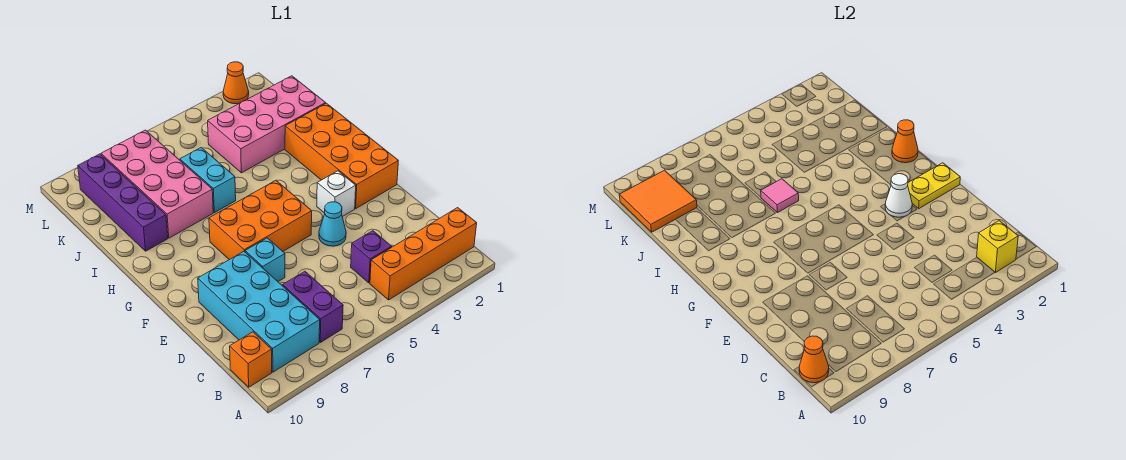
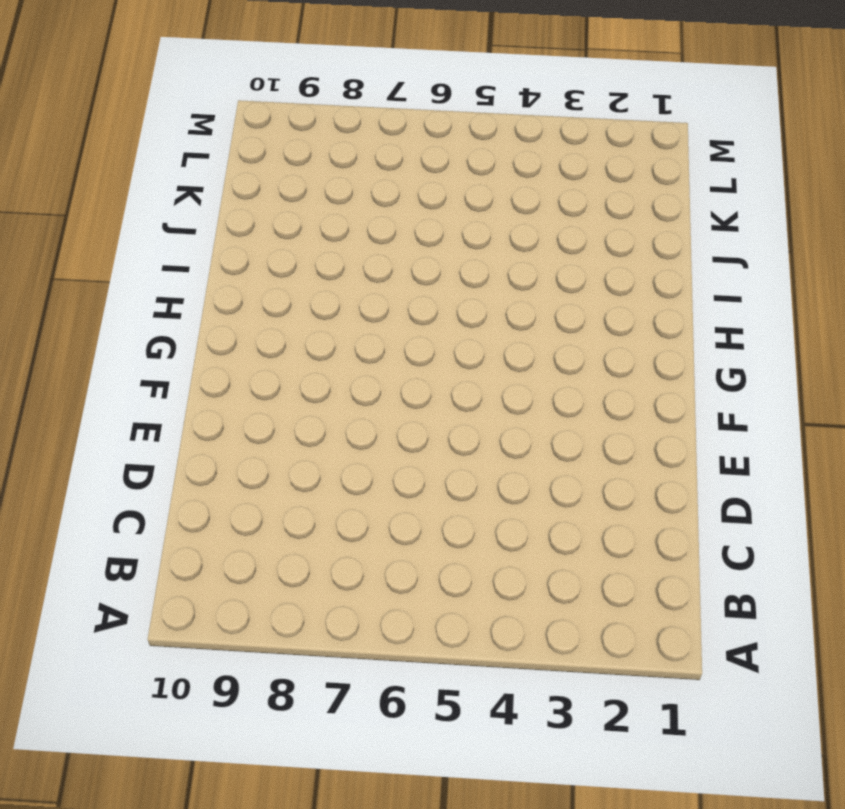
none -> orange 1x4 brick [370,208,477,300]
none -> purple 1x2 brick [283,271,343,342]
none -> cyan 2x4 brick [198,252,320,372]

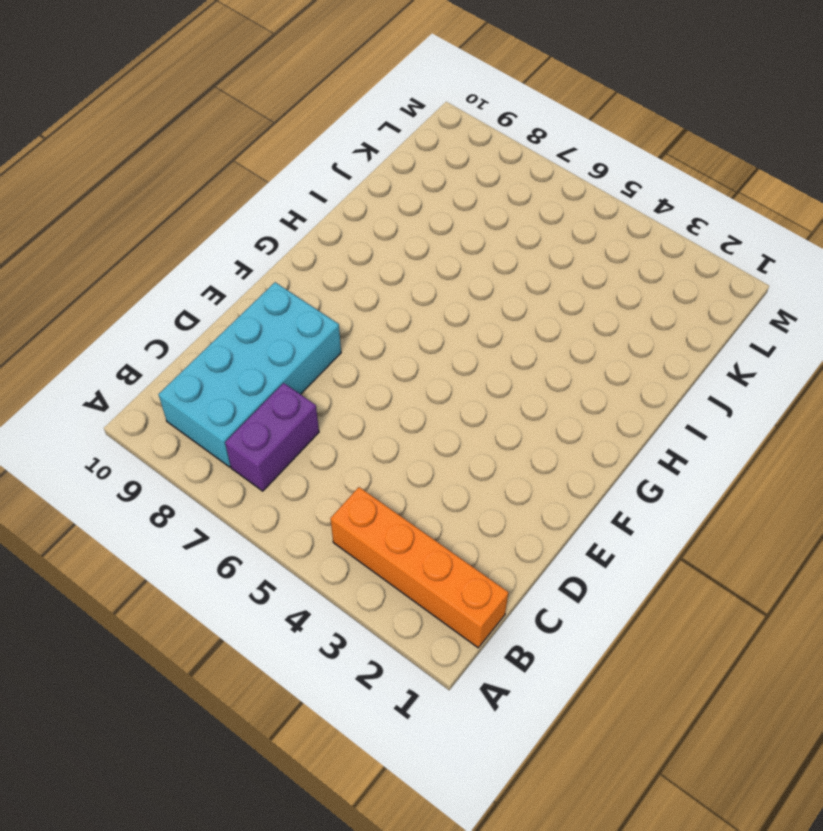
none -> orange 1x1 brick [230,332,272,387]
none -> purple 1x1 brick [351,231,392,283]
none -> cyan 1x1 cone [319,202,346,246]

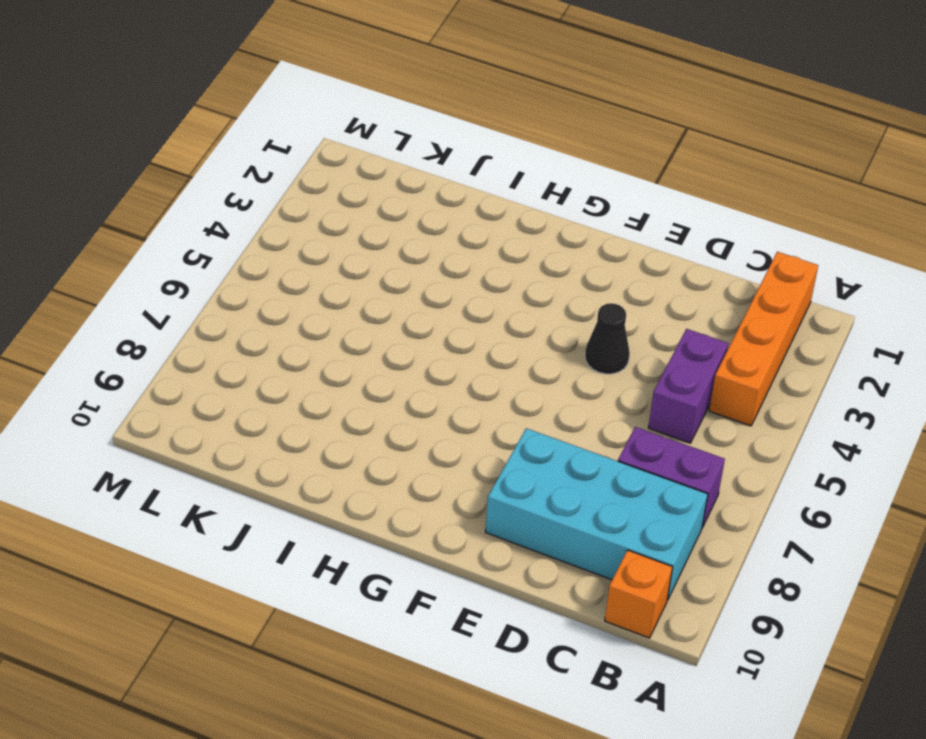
purple 1x2 brick [648,329,729,443] -> purple 1x1 brick [351,231,392,283]
black 1x1 cone [585,303,630,374] -> cyan 1x1 cone [319,202,346,246]
none -> cyan 1x1 brick [245,238,285,282]
none -> orange 2x4 brick [285,103,398,208]
none -> white 1x1 brick [317,171,356,217]

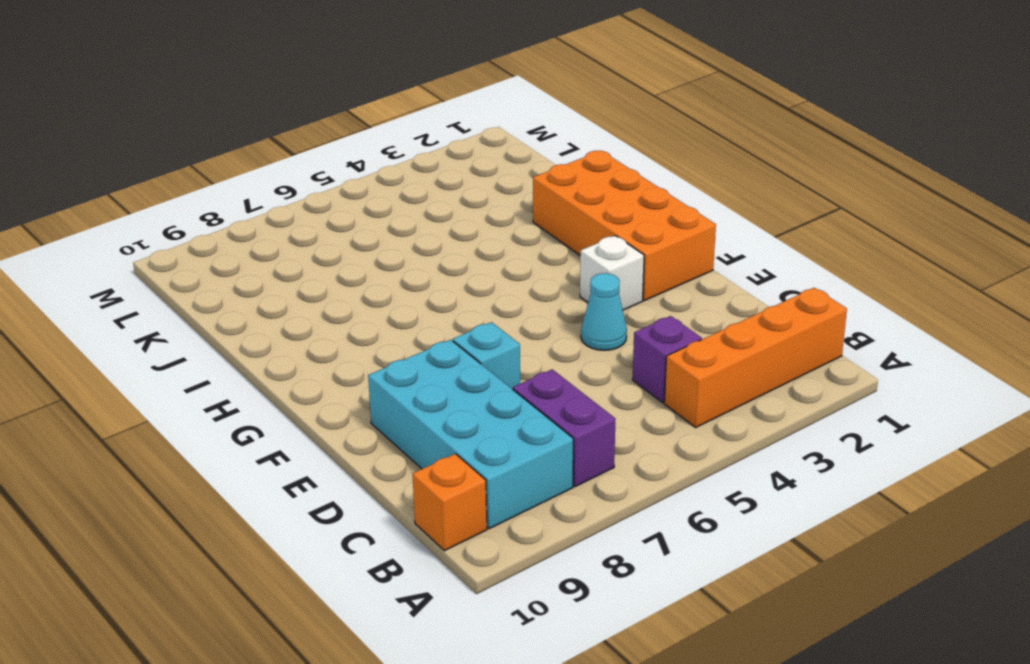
none -> orange 2x3 brick [209,181,312,260]
none -> cyan 1x2 brick [180,148,236,213]
none -> pink 2x4 brick [101,130,213,238]

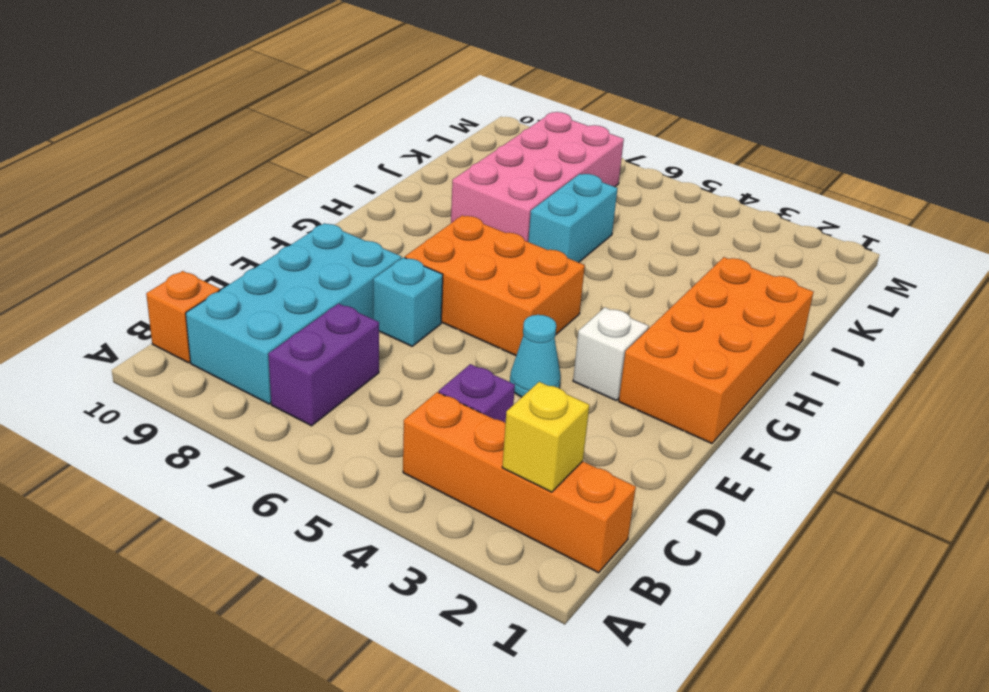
none -> purple 1x4 brick [78,154,168,251]
none -> pink 2x4 brick [208,76,326,173]
none -> orange 1x1 cone [223,62,249,104]

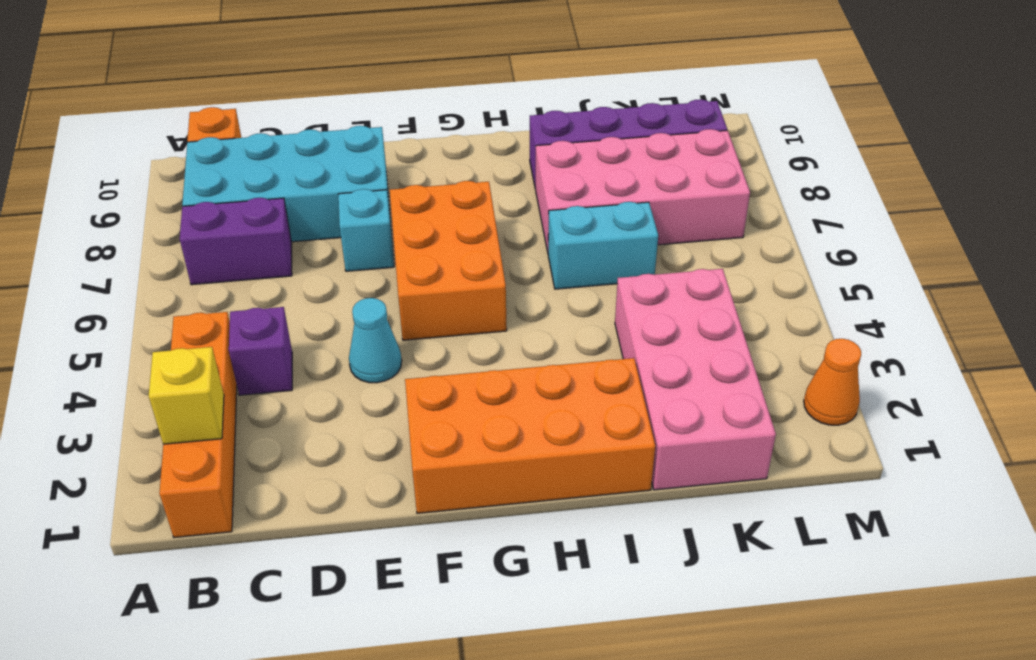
none -> white 1x1 brick [317,171,356,217]
none -> orange 1x1 cone [799,336,829,383]
none -> yellow 1x2 plate [908,163,960,208]

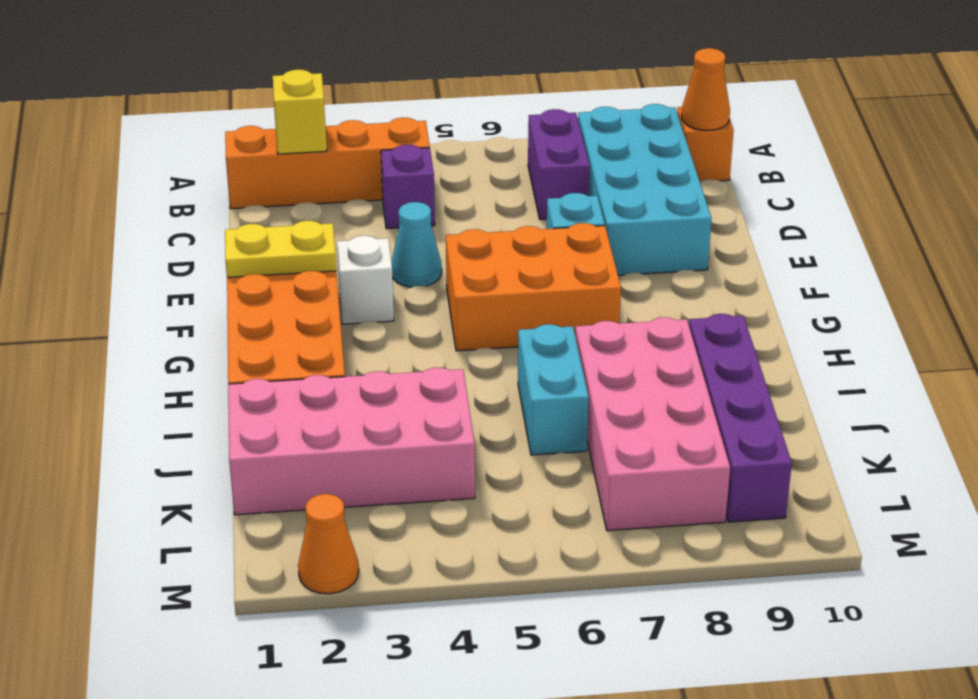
none -> white 1x1 cone [885,174,912,217]
none -> orange 1x1 cone [892,120,918,163]
none -> pink 1x1 tile [761,179,799,213]

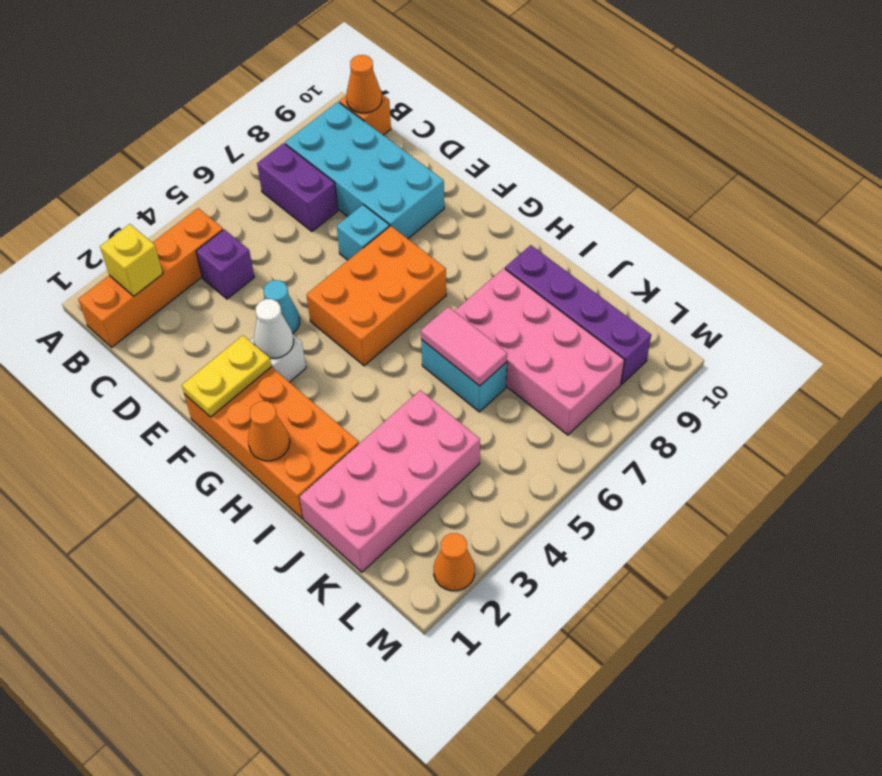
pink 1x2 tile [421,307,507,386] -> pink 1x1 tile [761,179,799,213]
none -> orange 2x2 tile [619,170,697,232]

